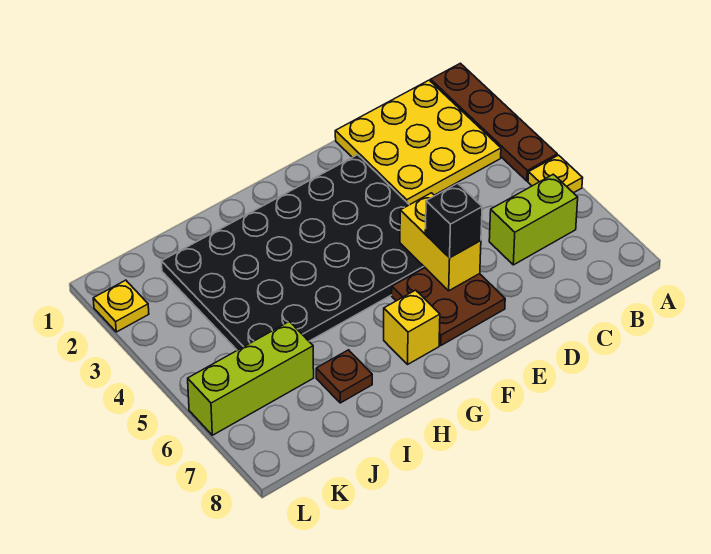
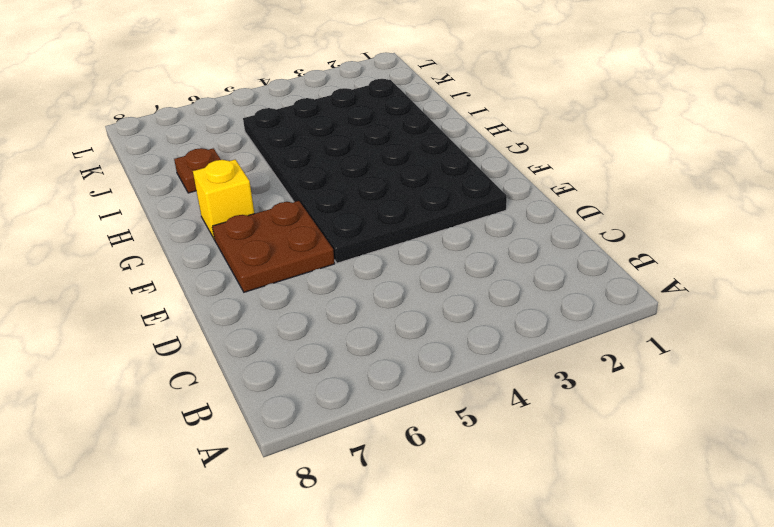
none -> brown 1x4 plate [431,63,557,181]
none -> yellow 1x1 plate [528,155,583,193]
none -> yellow 3x3 plate [335,80,501,205]

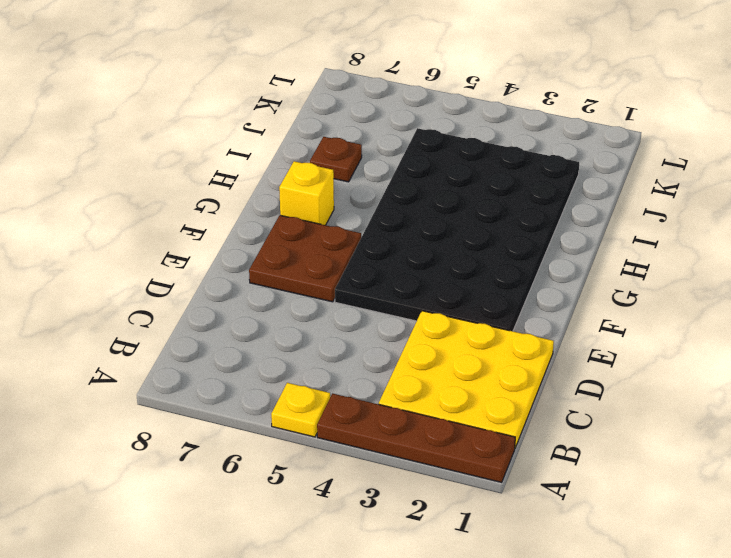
none -> lime 1x2 brick [489,174,578,265]
none -> lime 1x3 brick [188,321,314,435]
none -> yellow 1x1 plate [93,280,149,332]

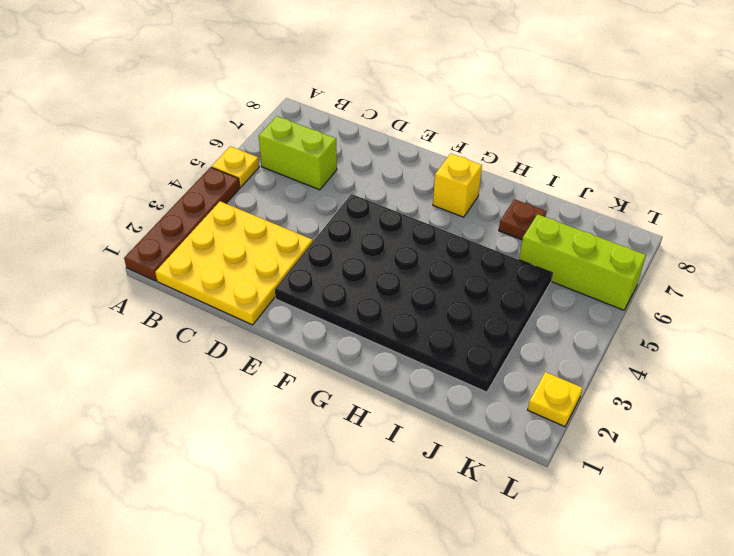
none -> brown 2x2 plate [392,268,505,345]
none -> yellow 1x2 brick [400,193,481,291]
none -> black 1x1 brick [425,183,482,258]

